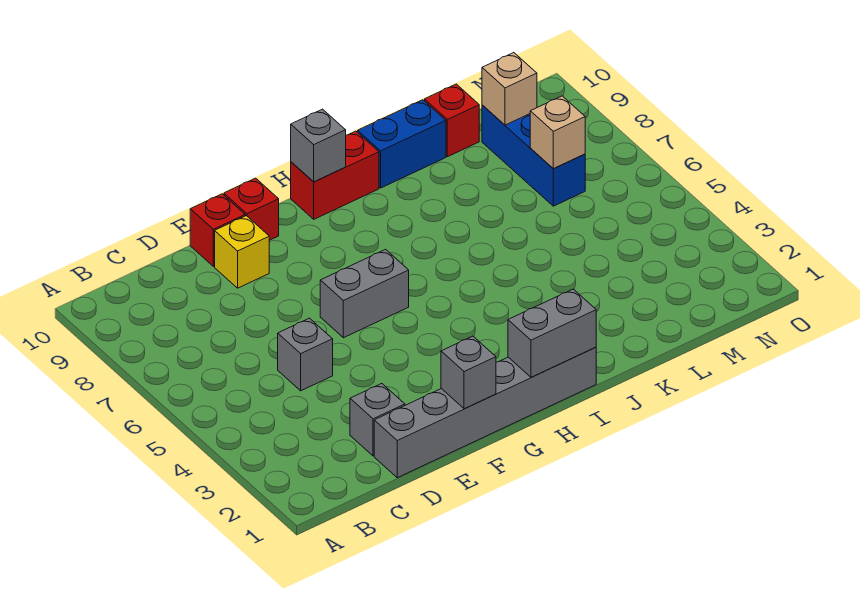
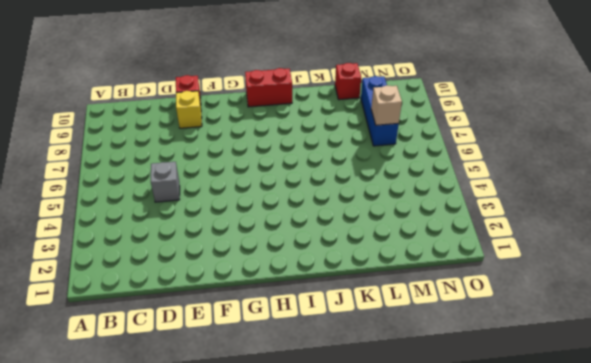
none -> grey 1x6 brick [374,347,596,478]
none -> grey 1x1 brick [350,384,405,456]
none -> grey 1x2 brick [320,249,409,338]

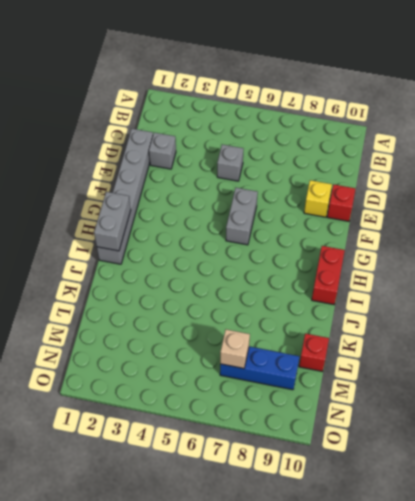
none -> red 1x1 brick [224,178,279,240]
none -> blue 1x2 brick [358,100,446,188]
none -> grey 1x1 brick [441,336,496,409]

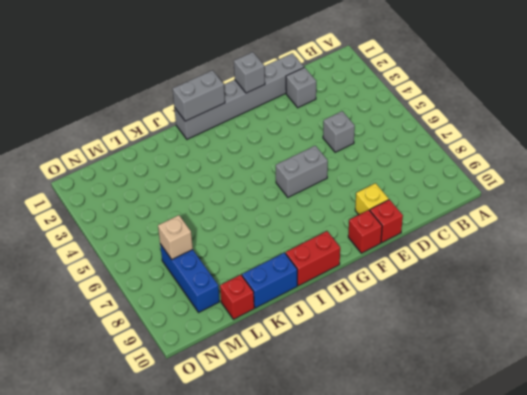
none -> grey 1x1 brick [291,109,346,182]
none -> tan 1x1 brick [482,53,537,125]

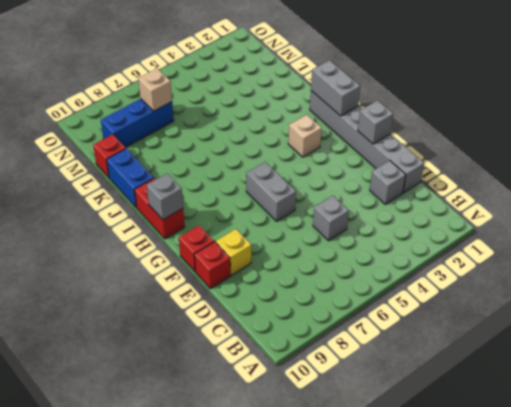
tan 1x1 brick [288,115,322,157] -> tan 1x1 brick moved to [482,53,537,125]

